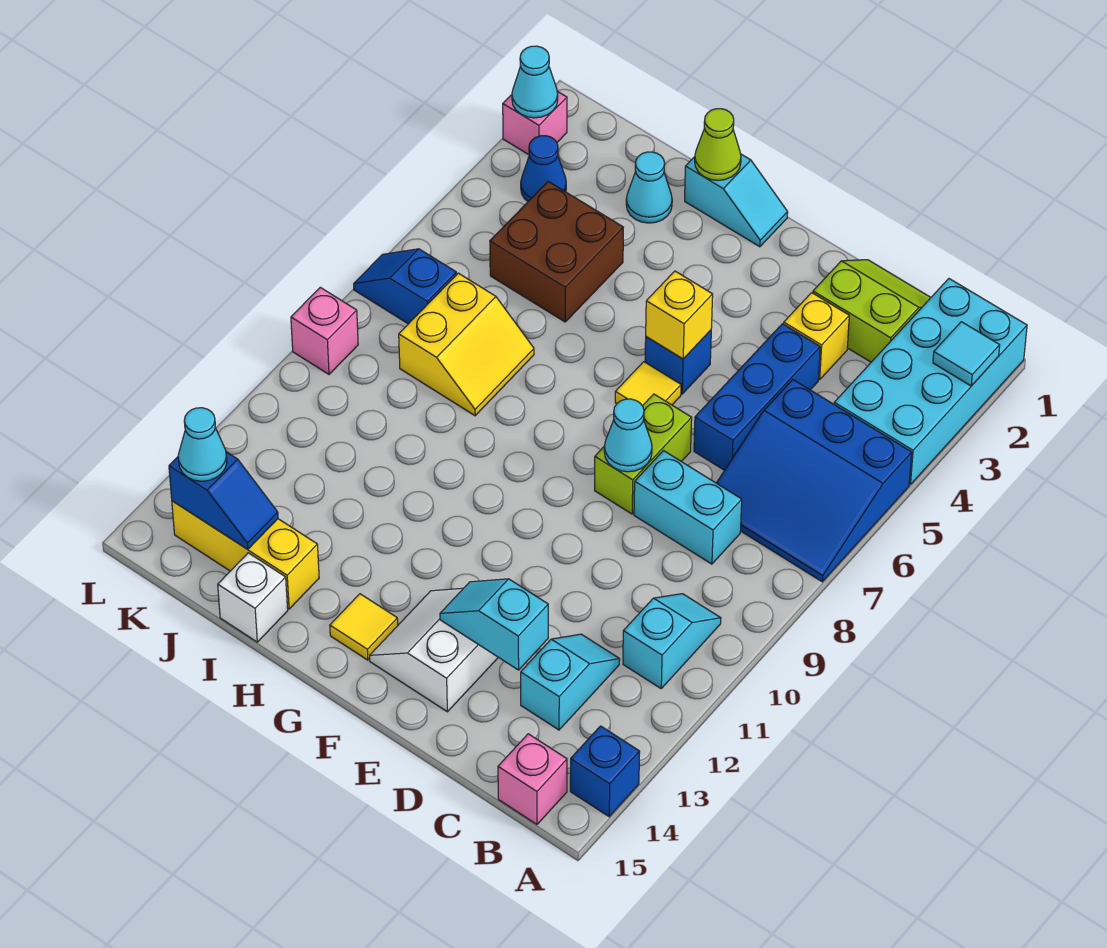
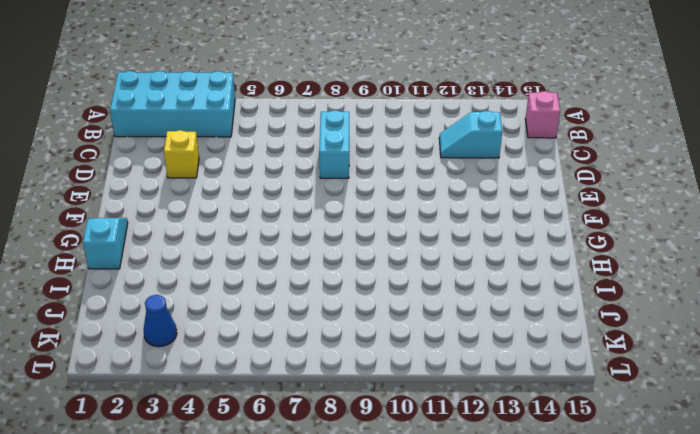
none -> blue 3x3 slope [717,380,912,582]
none -> blue 1x1 brick [570,726,640,817]
none -> cyan 1x2 slope [623,594,721,688]
none -> lime 2x2 slope [813,260,931,362]

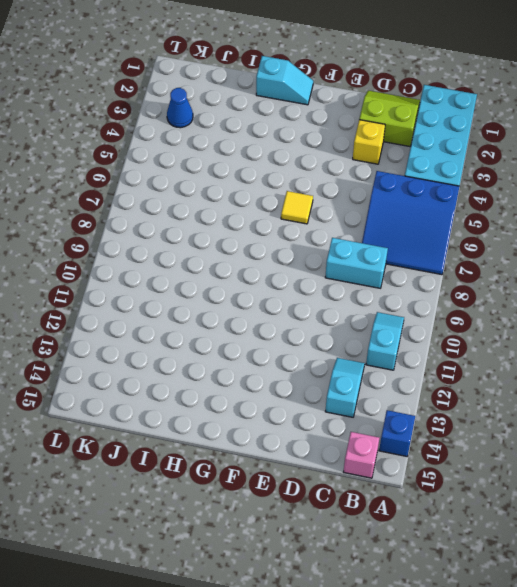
none -> blue 1x3 brick [694,324,820,470]
none -> lime 1x2 brick [595,394,692,514]
none -> white 2x2 slope [370,588,498,712]
none -> blue 1x1 brick [645,330,711,394]

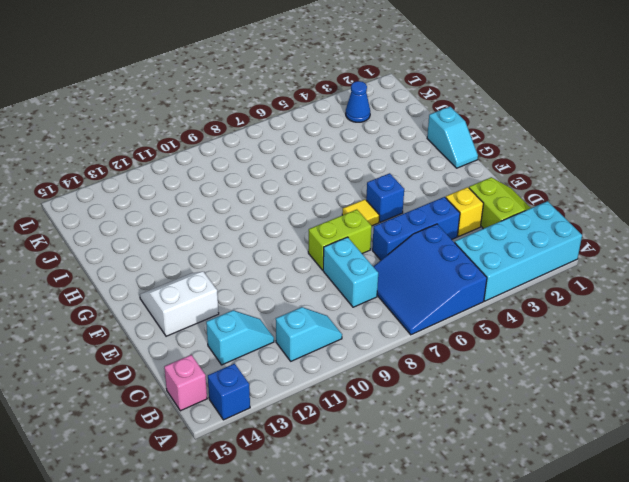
none -> yellow 1x1 tile [330,594,398,660]
none -> cyan 1x1 cone [626,152,672,223]
none -> brown 2x2 brick [490,182,623,322]
none -> yellow 2x2 slope [399,273,534,416]

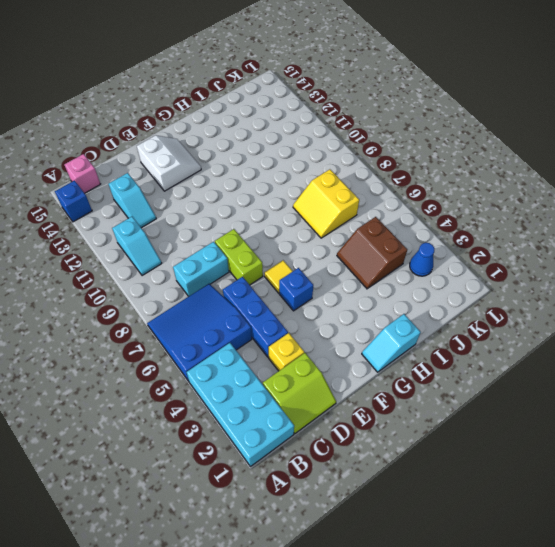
brown 2x2 slope [337,217,407,289] -> brown 2x2 brick [490,182,623,322]
none -> yellow 1x1 tile [330,594,398,660]
none -> cyan 1x1 cone [626,152,672,223]
none -> yellow 1x3 brick [172,501,319,609]
none -> white 1x1 brick [218,553,288,642]

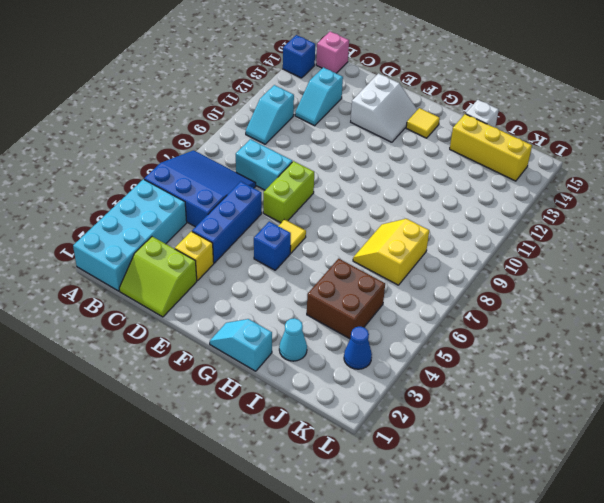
none -> blue 1x2 slope [354,249,456,324]
none -> pink 1x1 brick [503,91,567,155]
none -> pink 1x1 brick [291,287,358,374]
none -> cyan 1x1 tile [933,322,1000,386]

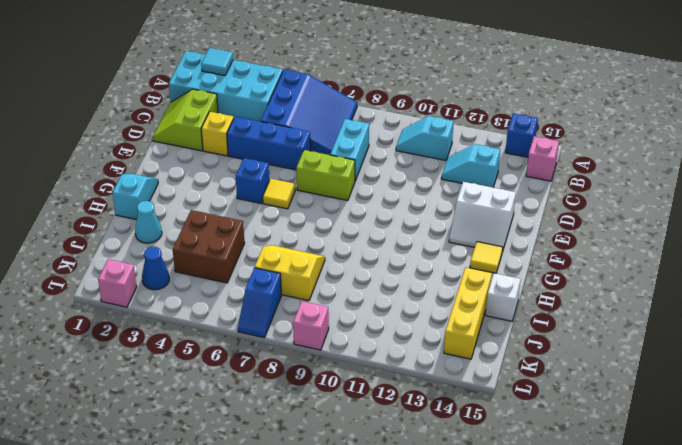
none -> cyan 1x2 slope [440,579,548,670]
none -> cyan 1x1 cone [604,399,652,472]
none -> yellow 1x1 brick [646,271,713,359]
none -> lime 1x1 cone [695,109,741,180]

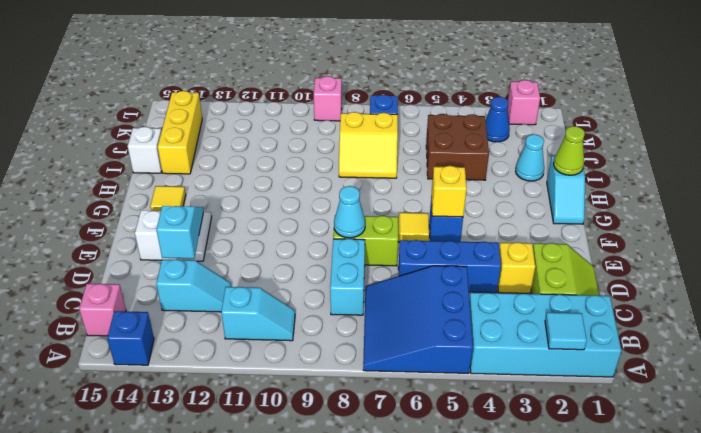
none -> blue 1x2 slope [169,452,278,549]
none -> cyan 1x1 cone [512,46,558,118]
none -> cyan 1x1 cone [178,408,227,481]

